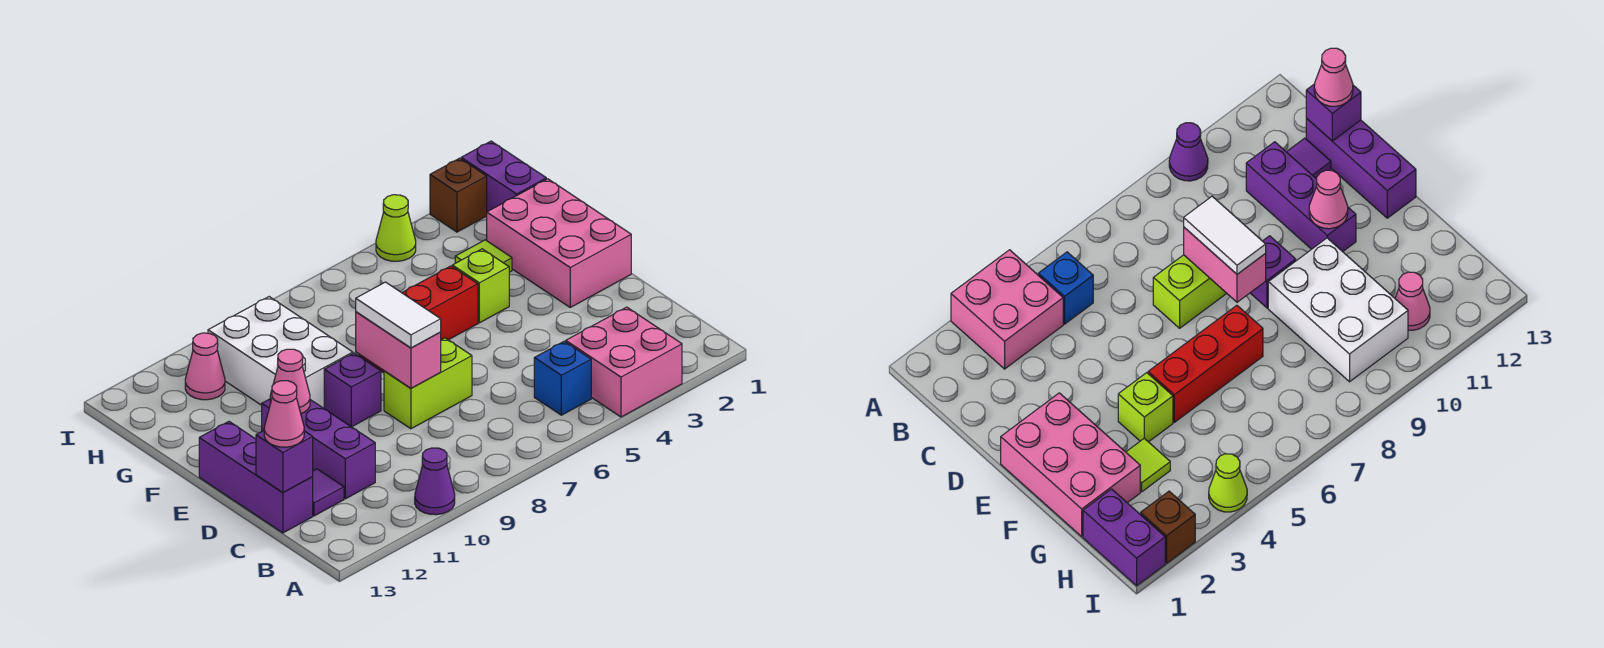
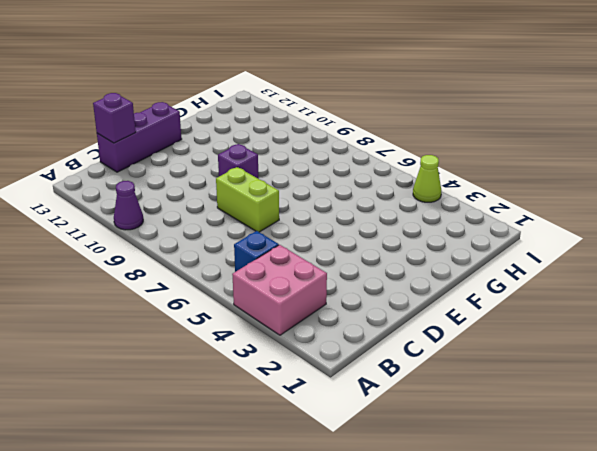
none -> purple 1x3 brick [262,399,375,499]
none -> purple 1x1 tile [313,469,344,516]
none -> pink 2x3 brick [487,179,631,307]

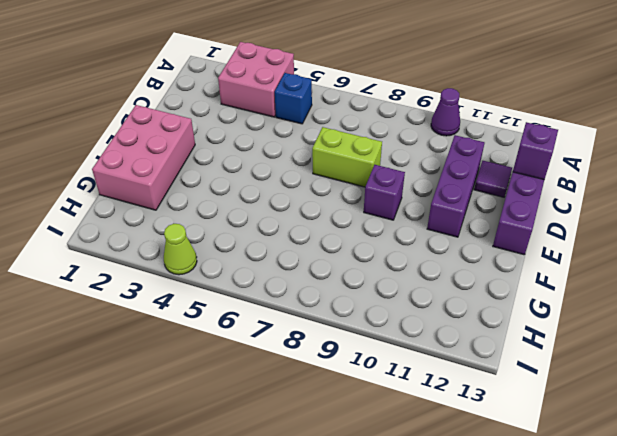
none -> lime 1x1 brick [452,249,509,323]
none -> red 1x3 brick [359,266,478,373]
none -> white 2x3 brick [208,297,353,408]

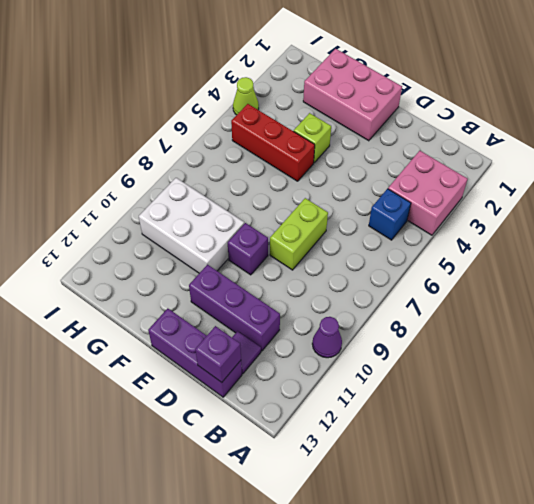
red 1x3 brick [231,104,315,181] -> red 1x3 brick turned to [359,266,478,373]
none -> lime 1x1 tile [455,240,512,272]
none -> purple 1x2 brick [461,141,546,212]
none -> pink 1x1 cone [185,333,225,400]

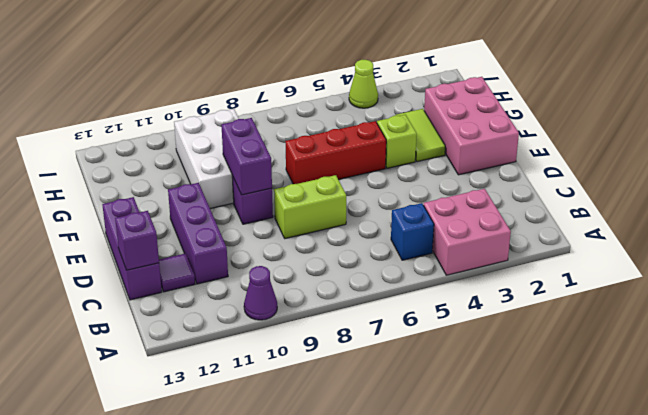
purple 1x2 brick [221,118,272,195] -> purple 1x2 brick moved to [461,141,546,212]
lime 1x2 tile [395,109,445,162] -> lime 1x1 tile [455,240,512,272]
none -> pink 1x1 cone [185,333,225,400]
none -> brown 1x1 brick [430,158,487,232]
none -> pink 1x2 brick [356,312,441,388]

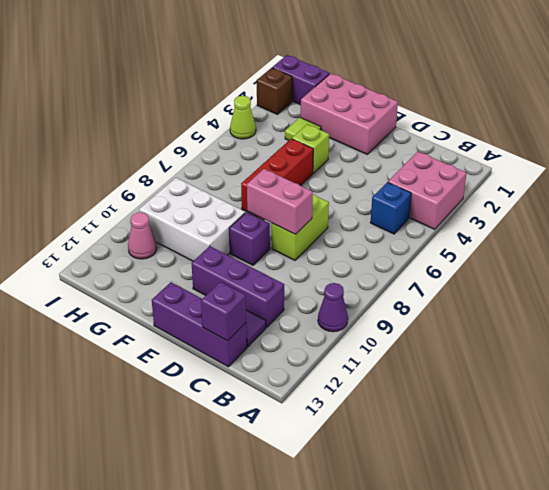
none -> pink 1x1 cone [270,349,310,414]
none -> pink 1x1 cone [264,381,304,447]
none -> white 1x2 tile [356,282,441,348]

